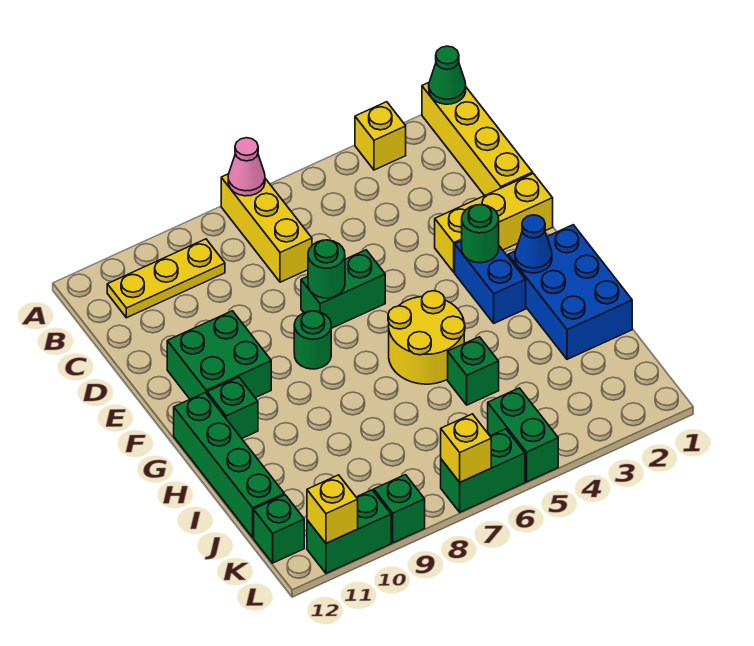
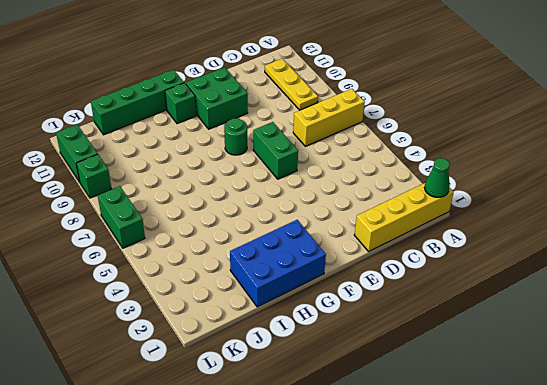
none -> yellow 1x1 brick [355,102,406,170]
none -> yellow 1x3 brick [435,174,553,272]
none -> blue 1x2 brick [455,241,526,323]

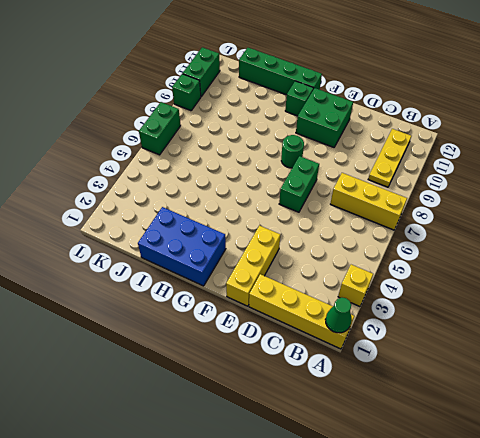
none -> blue 1x2 brick [455,241,526,323]
none -> yellow 2x2 round brick [388,291,465,384]
none -> green 1x1 brick [448,337,499,405]

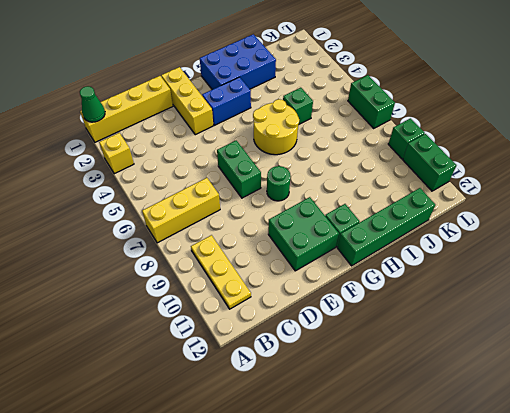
none -> green 1x2 brick [488,388,558,482]
none -> green 1x1 brick [254,495,304,563]
none -> pink 1x1 cone [228,138,265,196]

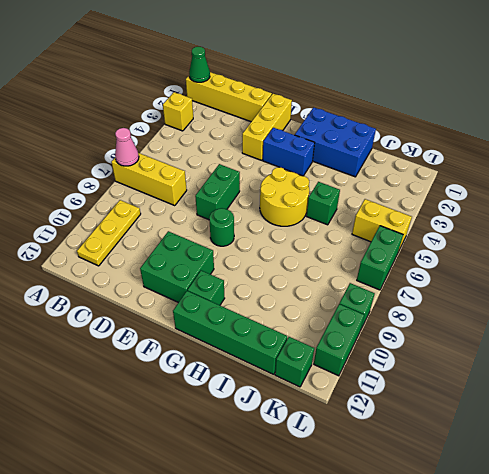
yellow 1x2 brick [352,199,412,252] -> green 1x2 brick [488,388,558,482]
none -> green 1x1 round brick [308,240,345,298]
none -> green 1x1 round brick [462,205,499,263]
none -> blue 1x1 cone [515,215,552,273]

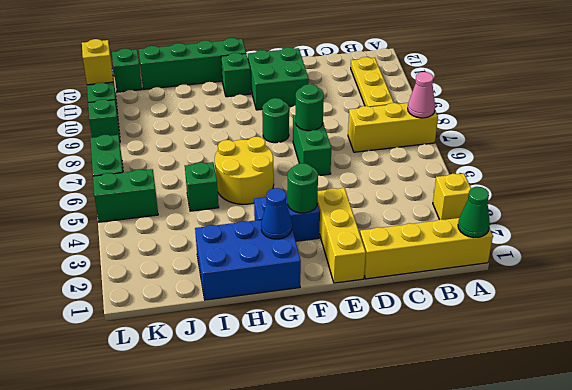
none -> yellow 1x1 brick [441,414,491,482]

